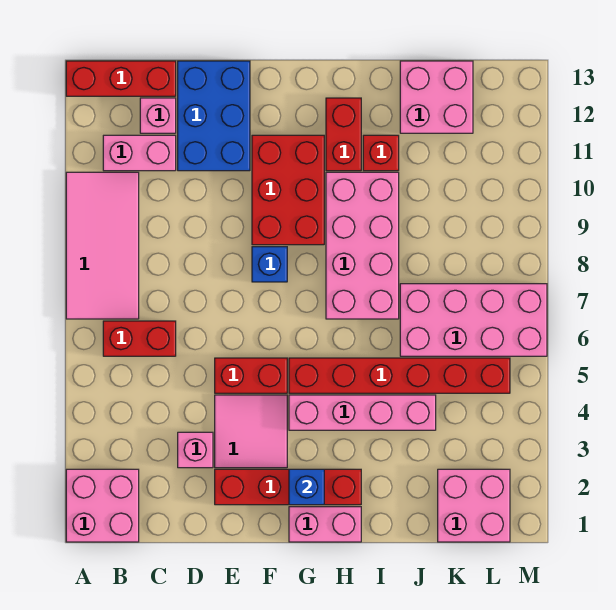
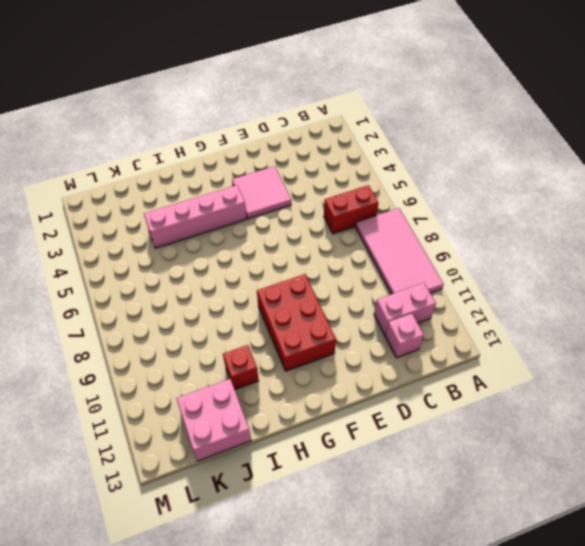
none -> pink 2x2 brick [66,469,139,542]
none -> red 1x3 brick [66,61,176,96]
none -> pink 1x1 brick [178,432,213,468]

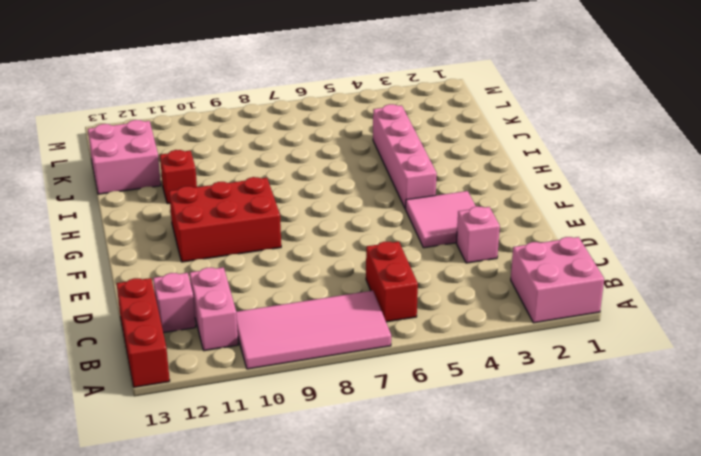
none -> blue 2x3 brick [178,61,250,171]
none -> red 1x4 brick [215,469,361,505]
none -> red 1x2 brick [215,358,287,393]

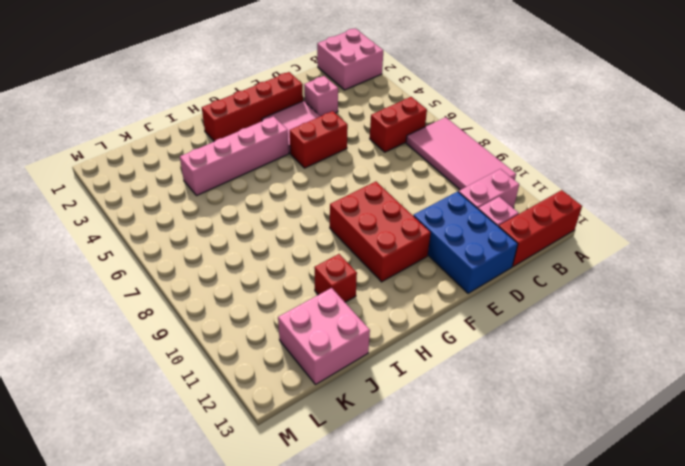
none -> blue 1x1 brick [252,247,287,282]
none -> pink 1x2 brick [289,507,361,542]
none -> red 1x6 brick [289,358,510,393]

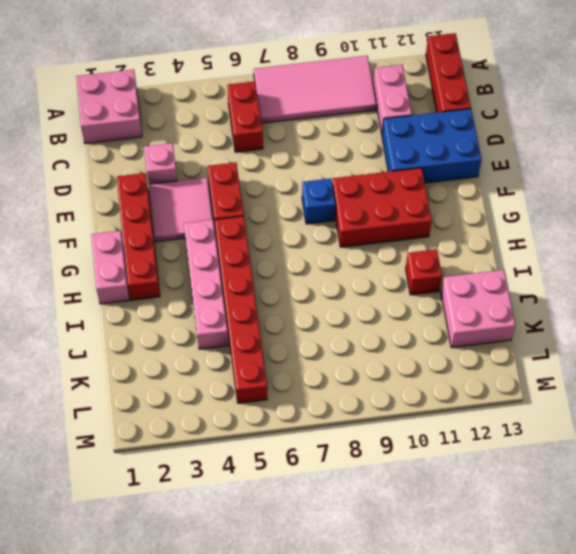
none -> pink 1x1 brick [140,98,176,133]
none -> pink 2x4 brick [326,172,399,319]
none -> red 1x2 brick [326,98,361,171]

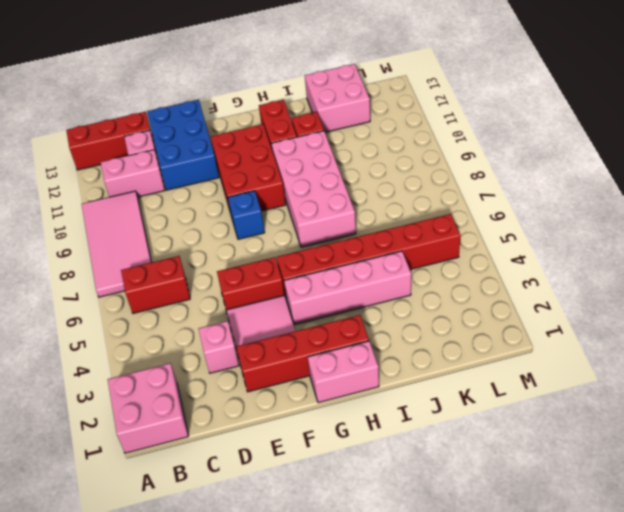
none -> pink 2x4 brick [400,284,547,356]
none -> pink 2x2 brick [438,469,510,542]
none -> blue 1x1 brick [289,469,324,505]

